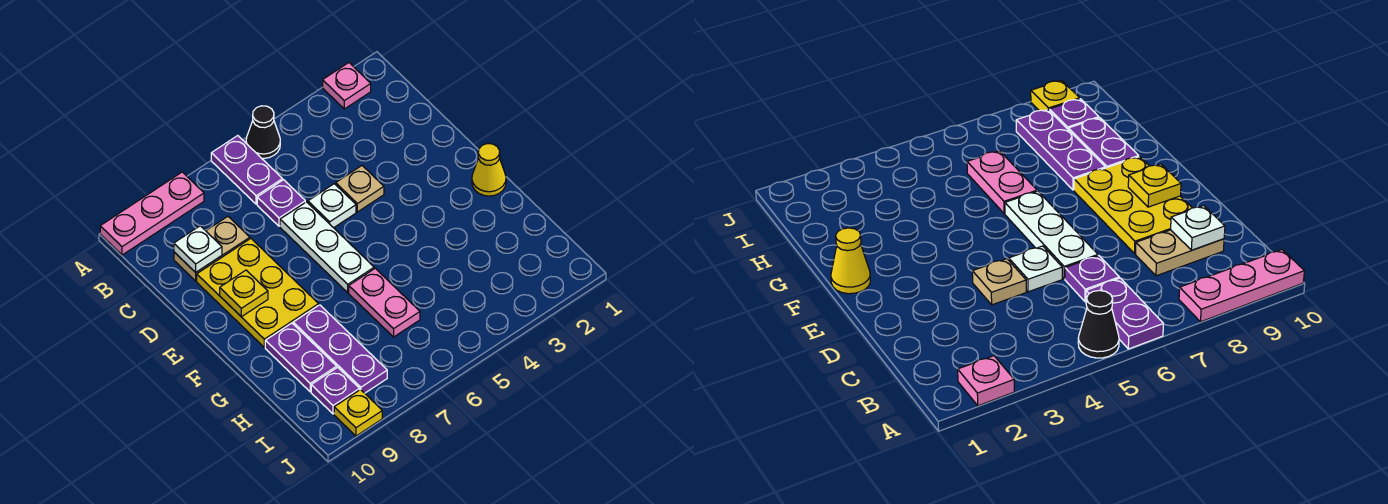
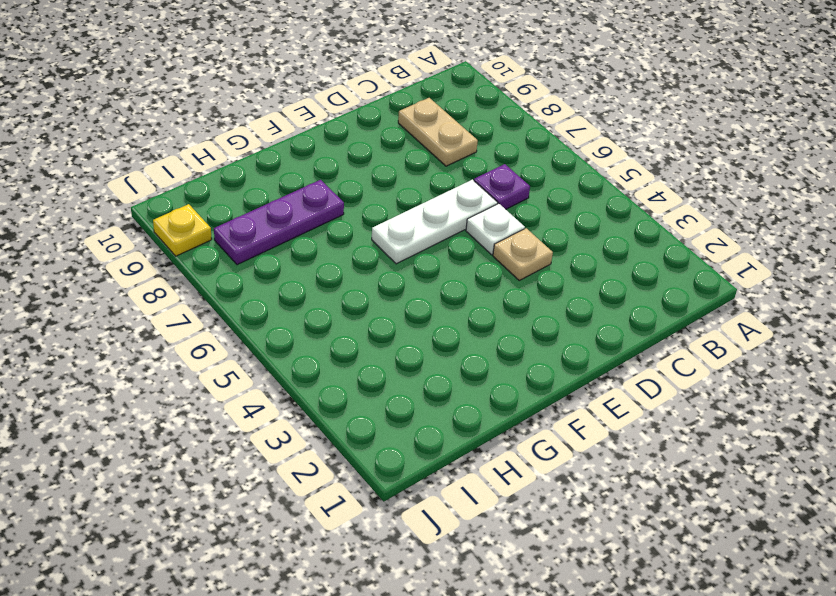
none -> pink 1x1 plate [323,63,371,109]
none -> black 1x1 cone [246,106,280,158]
none -> purple 1x2 plate [211,136,283,204]

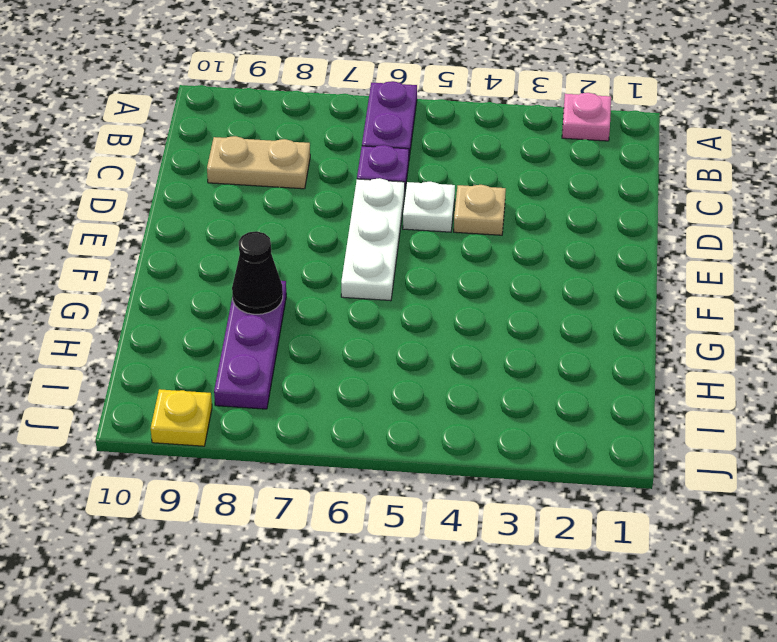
black 1x1 cone [232,231,283,314] -> black 1x1 cone moved to [246,106,280,158]
none -> pink 1x3 plate [100,172,204,255]
none -> yellow 2x3 plate [197,239,319,347]
none -> yellow 1x1 cone [472,144,506,196]

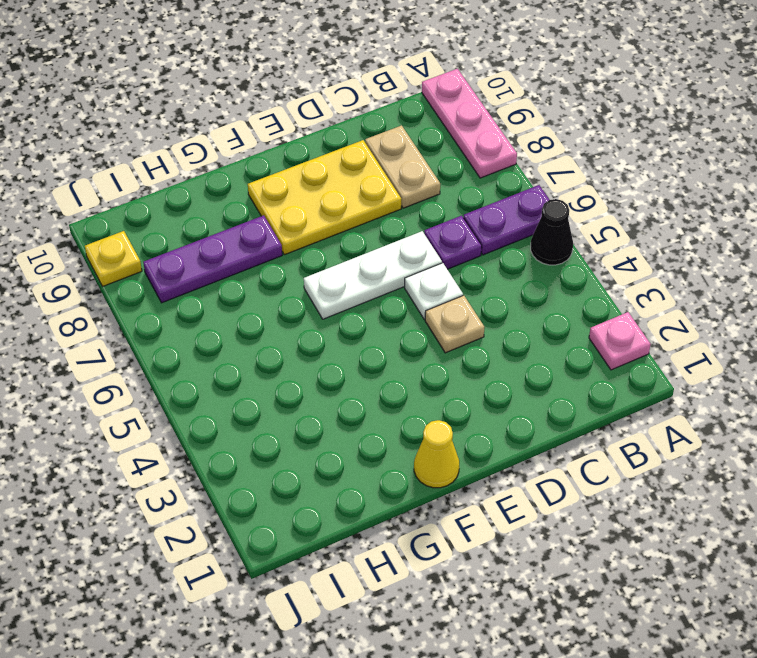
none -> pink 1x2 plate [349,268,420,337]
none -> purple 1x2 plate [265,323,337,392]
none -> purple 1x1 plate [311,367,360,414]

